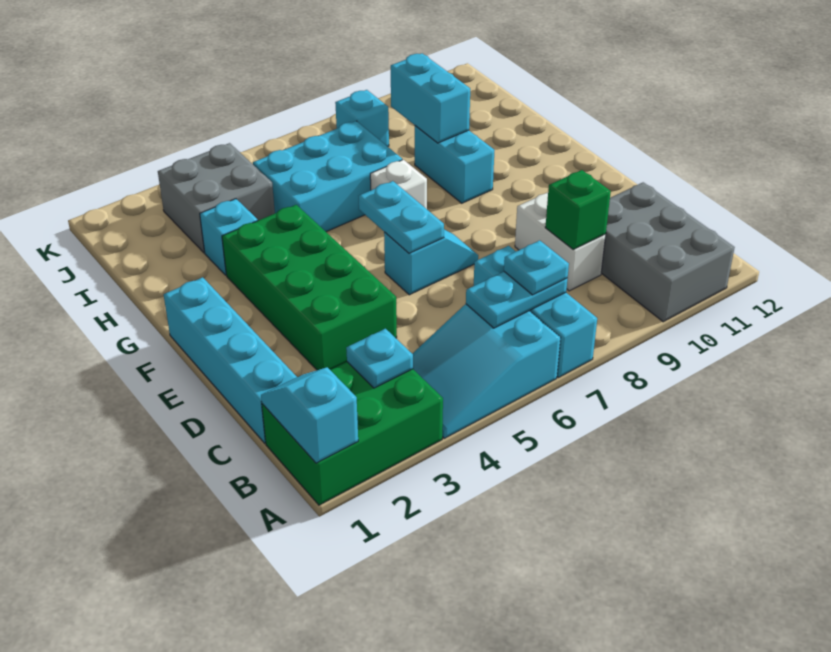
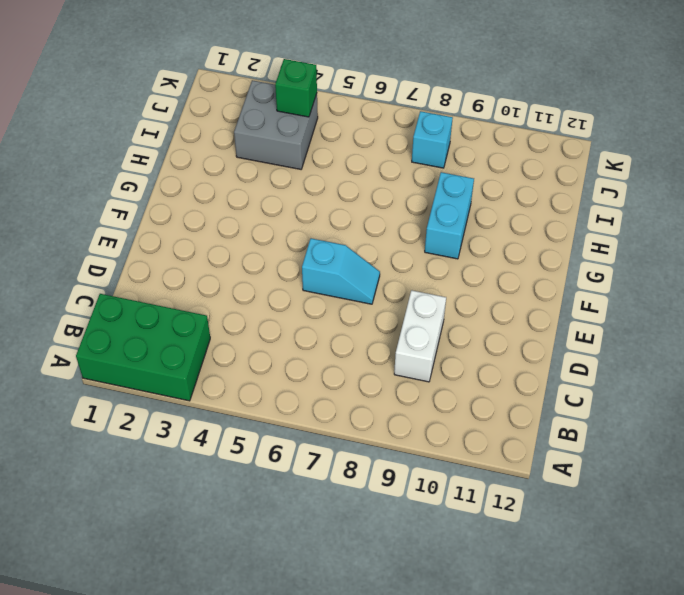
green 1x1 brick [275,59,317,117] -> green 1x1 brick moved to [545,170,611,250]
none -> cyan 2x3 slope [413,304,561,438]
none -> cyan 1x3 brick [474,246,597,378]
none -> grey 2x3 brick [601,182,735,322]

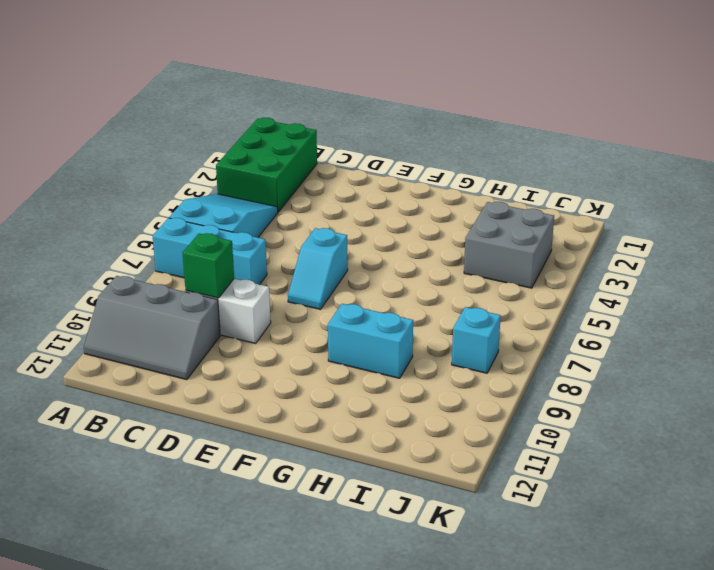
grey 2x3 slope [84,276,220,380] -> grey 2x3 brick [601,182,735,322]
none -> cyan 1x4 brick [164,277,297,443]
none -> green 2x4 brick [222,205,397,370]
none -> white 1x1 brick [370,160,427,209]

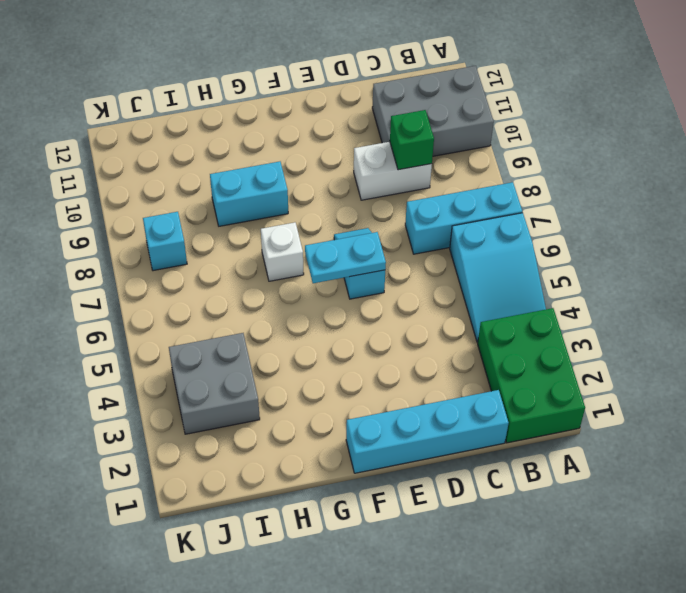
none -> green 2x4 brick [222,205,397,370]
none -> cyan 1x1 brick [200,199,258,275]
none -> cyan 2x3 brick [253,121,402,232]

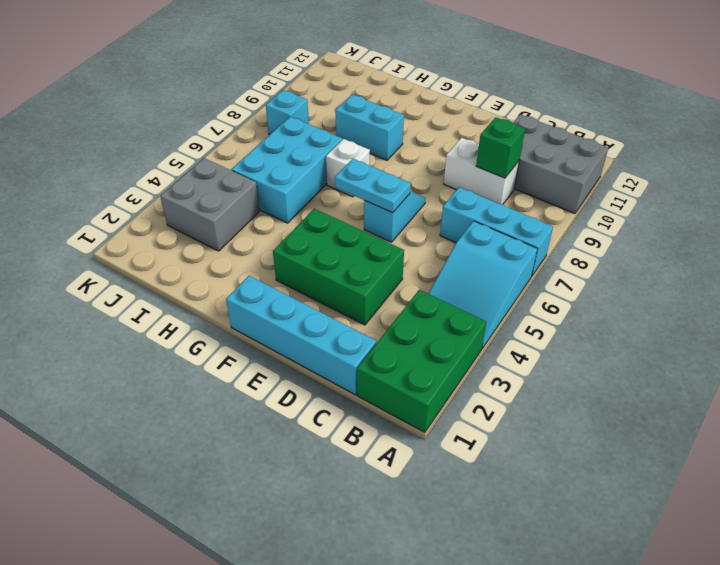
green 2x3 brick [273,209,404,325] -> green 2x4 brick [222,205,397,370]
none -> cyan 1x1 brick [200,199,258,275]
none -> cyan 1x2 slope [261,367,358,463]
none -> cyan 1x1 plate [346,329,413,388]

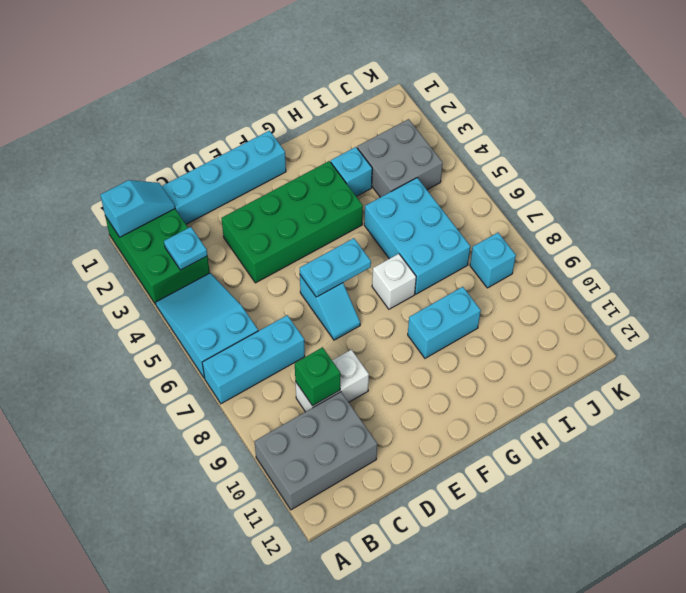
none -> cyan 1x2 plate [466,272,568,328]
none -> cyan 1x2 brick [391,53,470,143]
none -> cyan 1x1 plate [504,240,569,295]

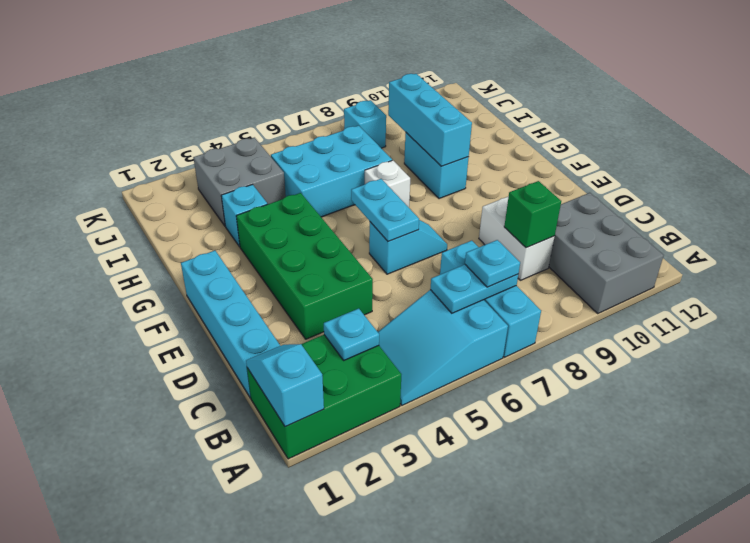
cyan 1x3 brick [388,74,472,166] -> cyan 1x2 brick [391,53,470,143]

